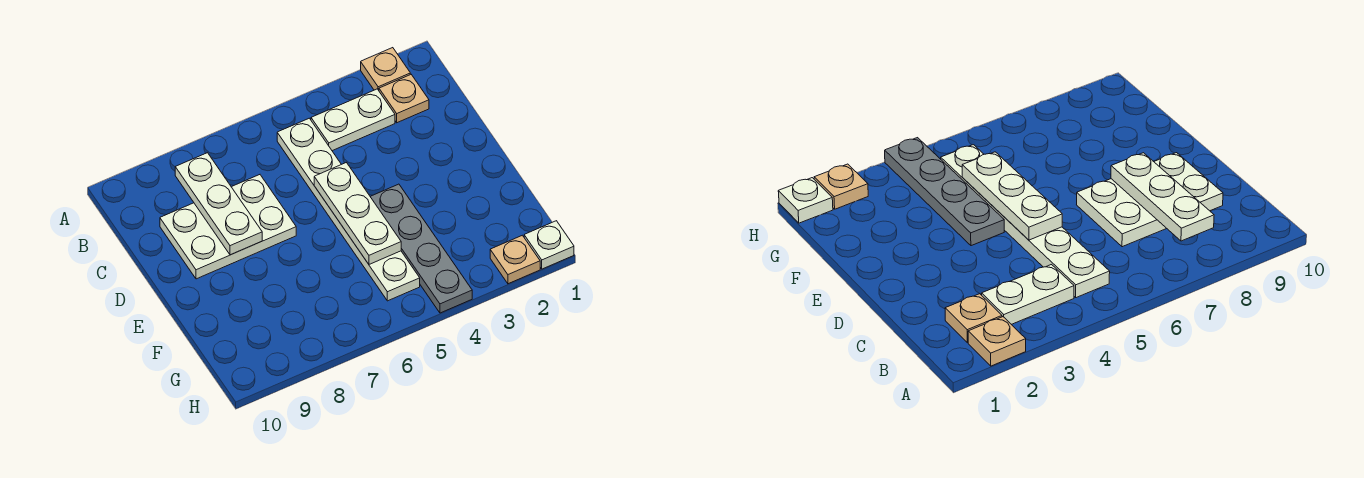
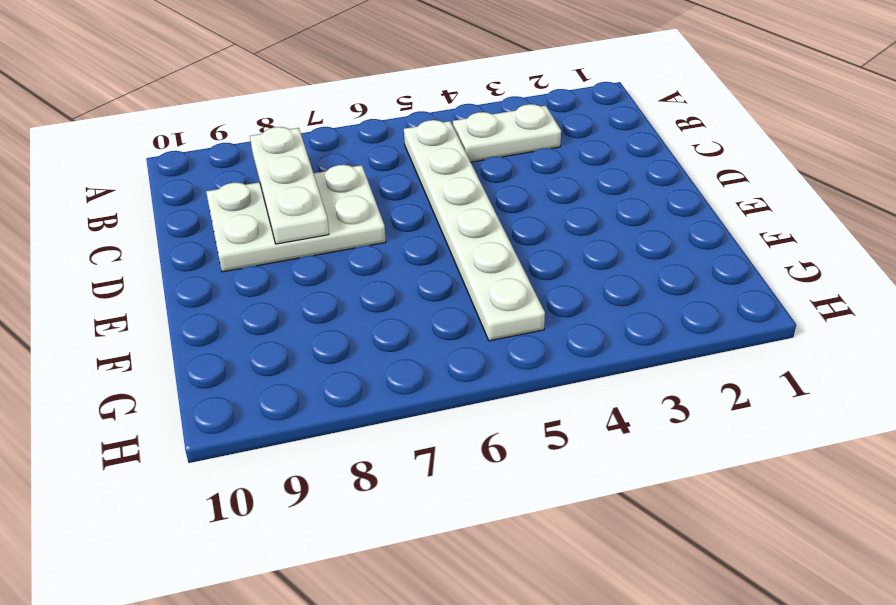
none -> tan 1x1 plate [361,48,410,90]
none -> tan 1x1 plate [379,74,429,123]

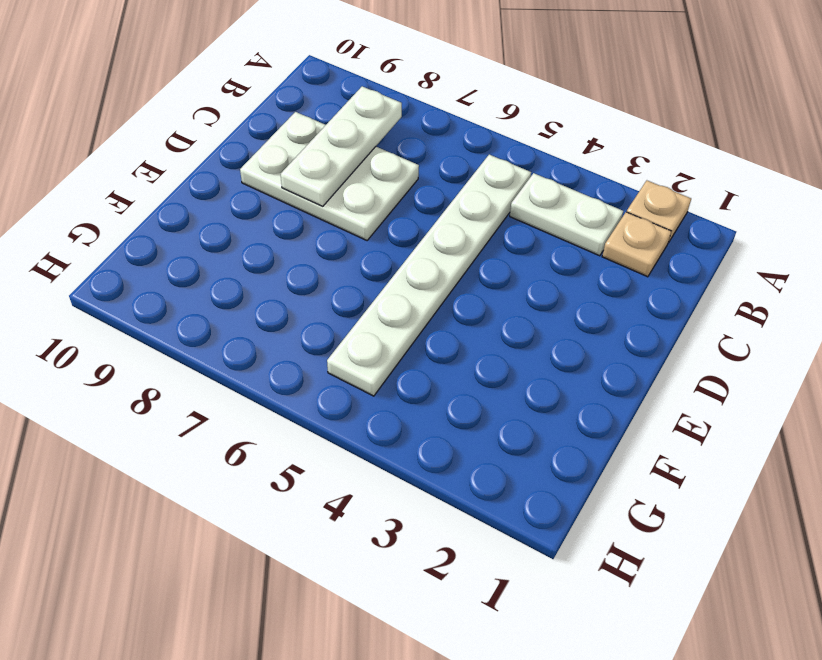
none -> grey 1x4 plate [370,184,472,313]
none -> white 1x1 plate [524,221,574,269]

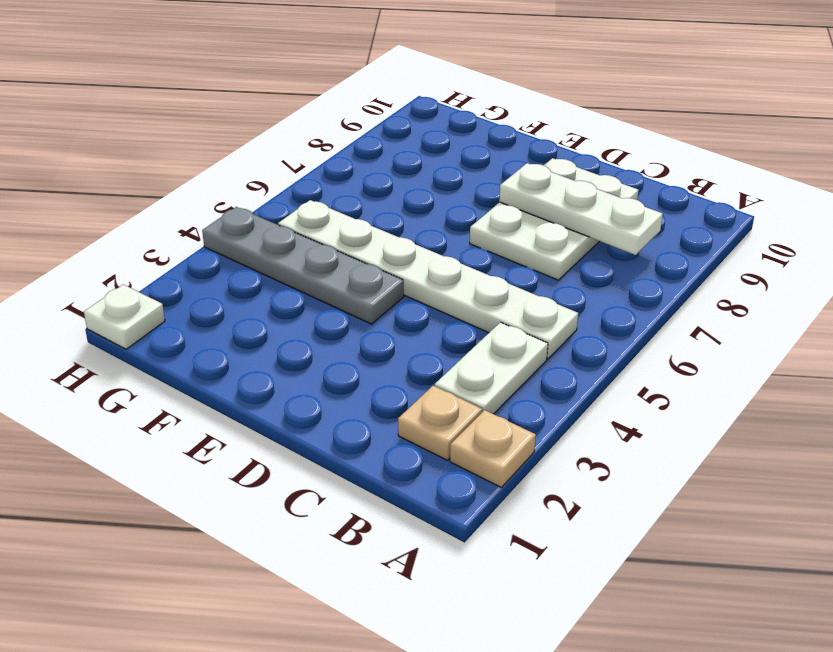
none -> tan 1x1 plate [490,235,540,284]
none -> white 1x3 plate [314,163,401,264]

